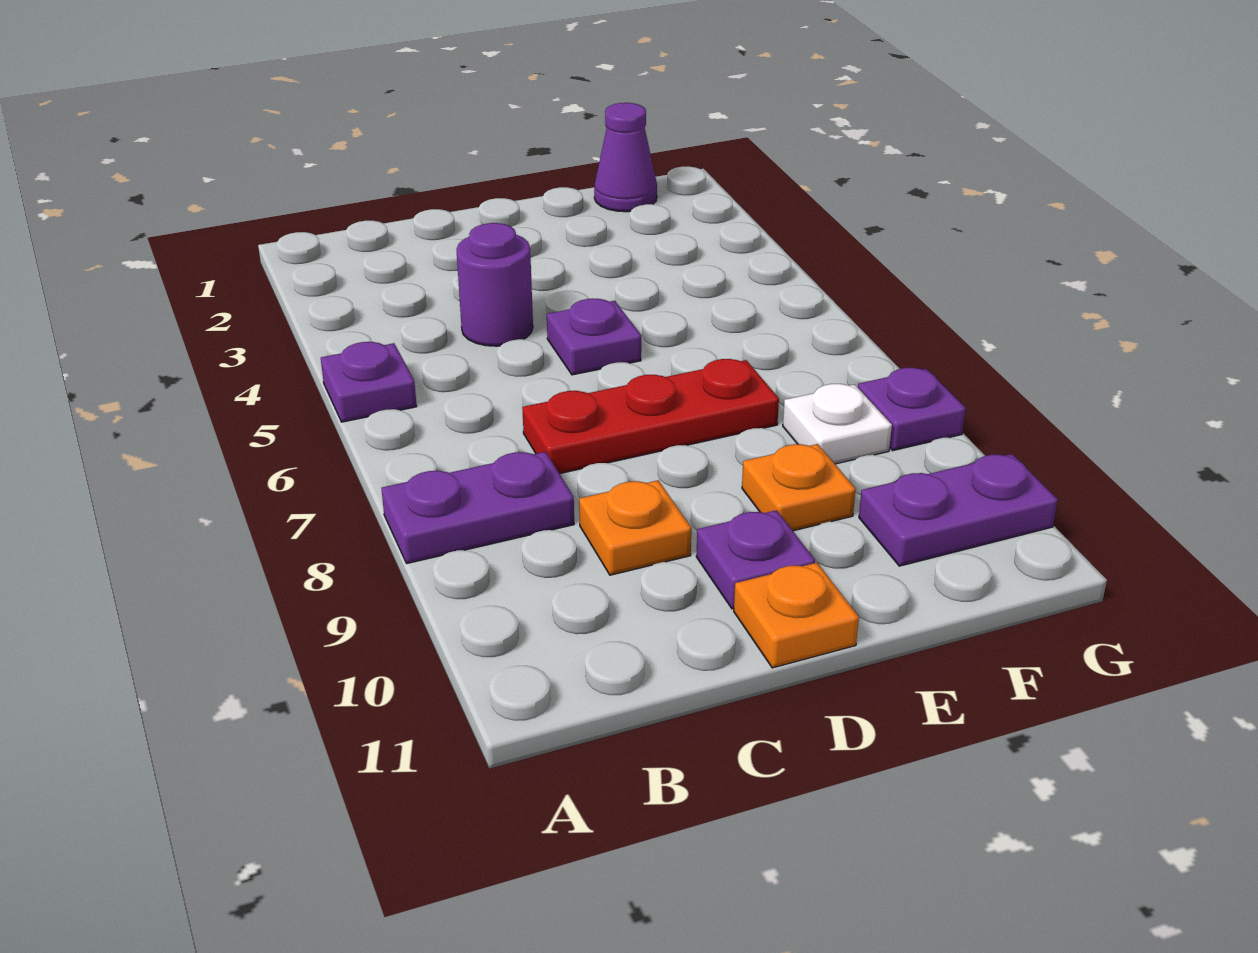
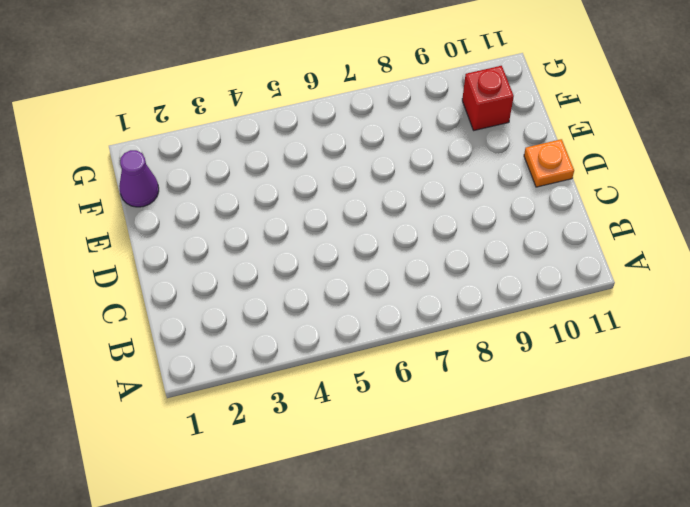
red 1x1 brick [462,66,514,130] -> purple 1x2 plate [859,454,1058,566]
none -> purple 1x1 plate [321,342,417,422]
none -> purple 1x2 plate [381,452,574,563]
none -> purple 1x1 round brick [456,223,533,346]

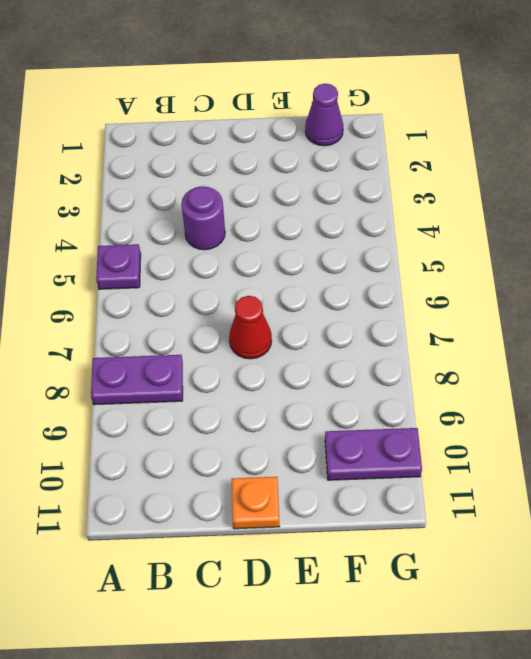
red 1x1 cone [229,296,272,359] -> red 1x3 plate [522,359,779,474]
none -> orange 1x1 plate [579,480,691,575]
none -> purple 1x1 plate [547,299,641,375]
none -> purple 1x1 plate [696,510,815,609]

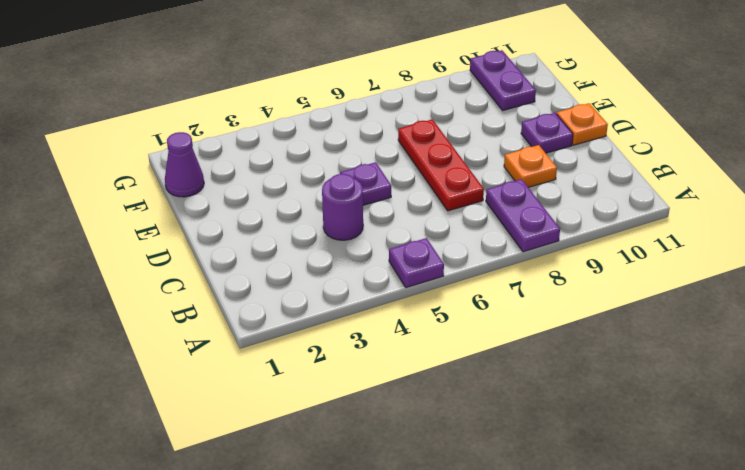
none -> orange 1x1 plate [742,444,856,531]
none -> white 1x1 plate [783,384,892,464]
none -> purple 1x1 plate [858,368,966,450]

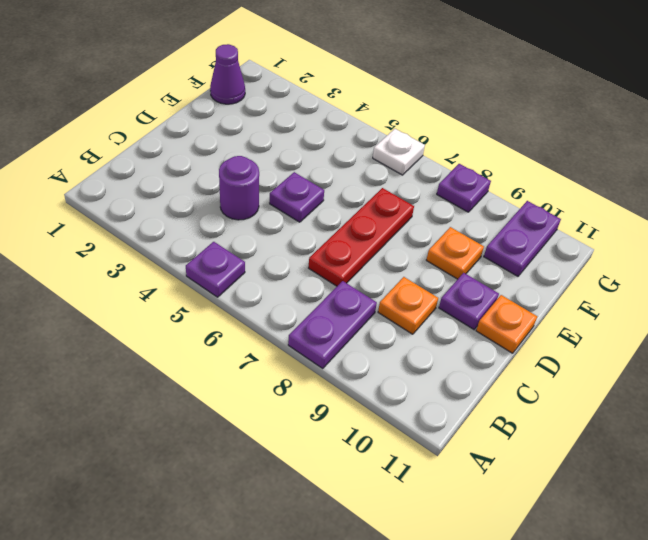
white 1x1 plate [373,129,425,175] -> white 1x1 plate moved to [783,384,892,464]

